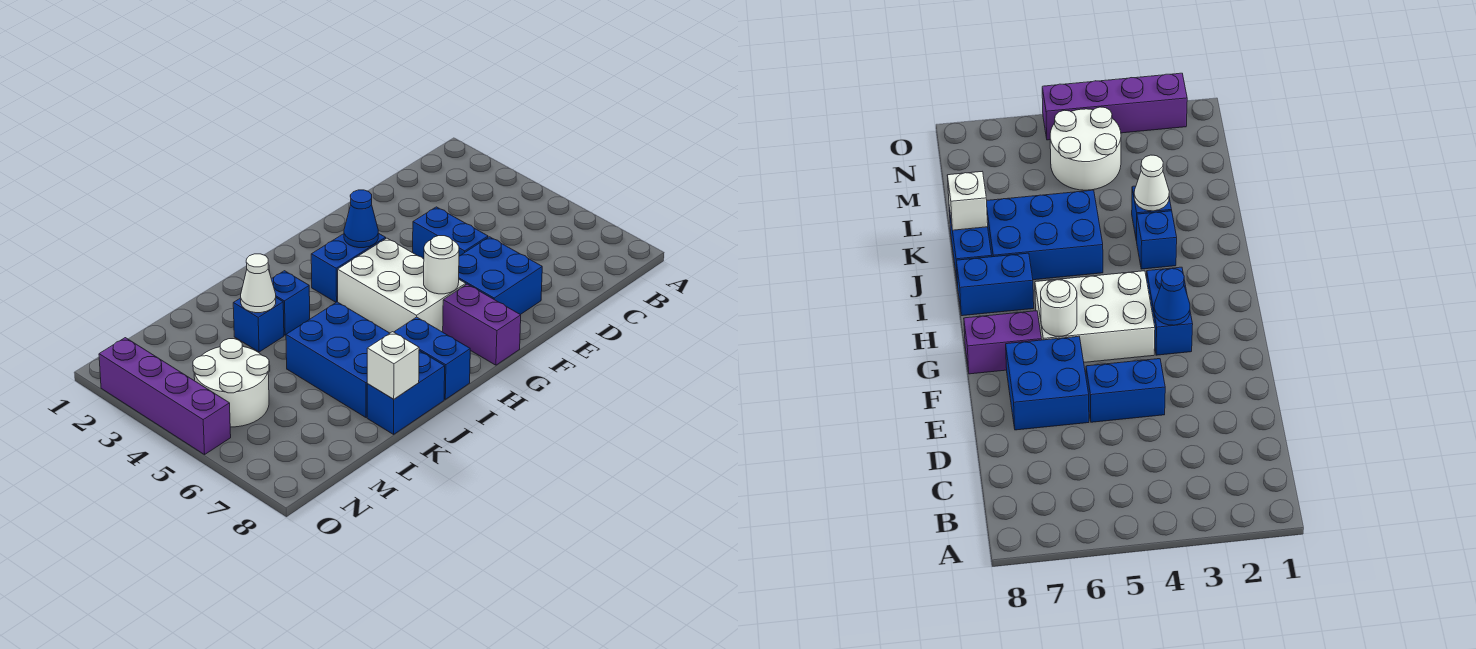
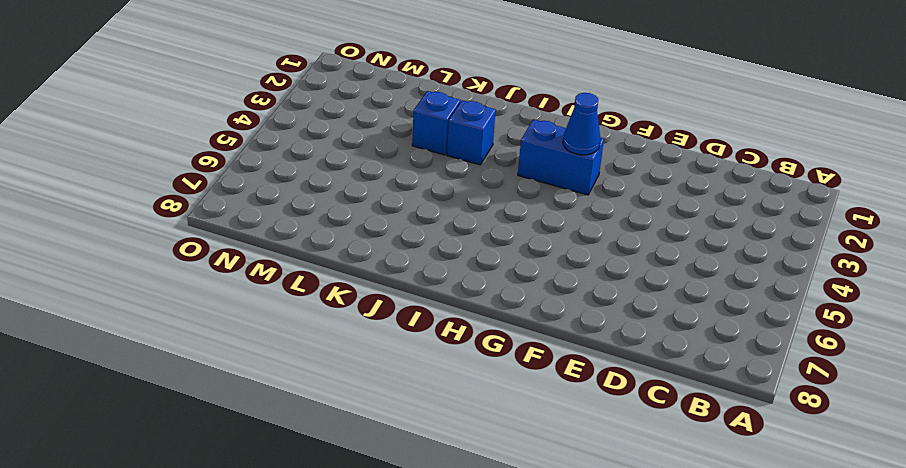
none -> blue 1x2 brick [413,207,488,259]
none -> blue 2x2 brick [459,237,542,315]
none -> white 2x3 brick [338,238,466,333]

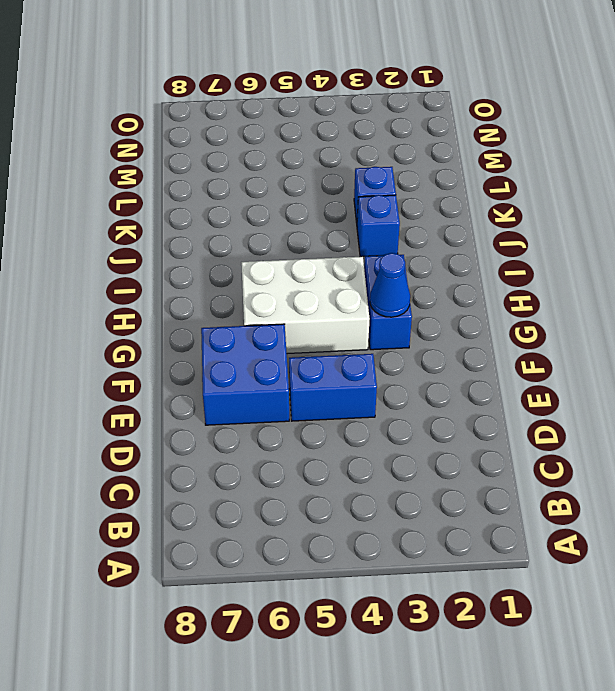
none -> purple 1x2 brick [443,284,521,365]
none -> blue 1x2 brick [394,317,470,399]
none -> blue 2x3 brick [286,302,390,418]

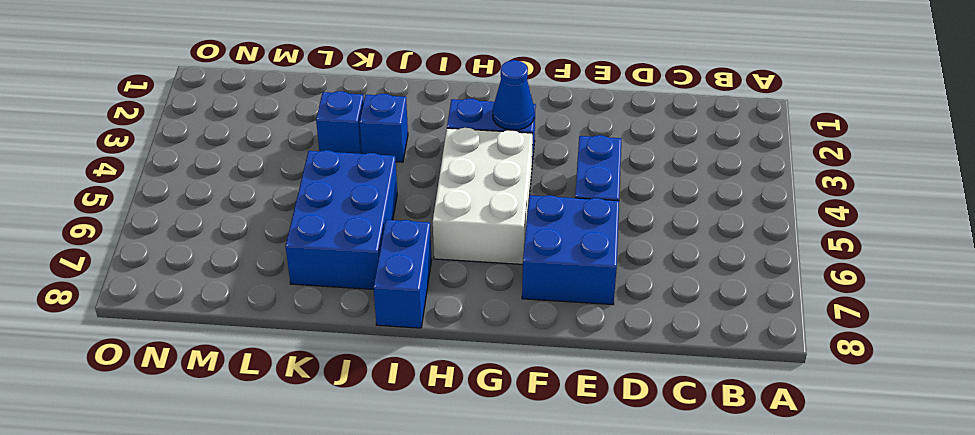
none -> purple 1x2 brick [443,284,521,365]
none -> blue 1x2 brick [367,351,445,434]
none -> white 2x2 round brick [193,339,269,427]

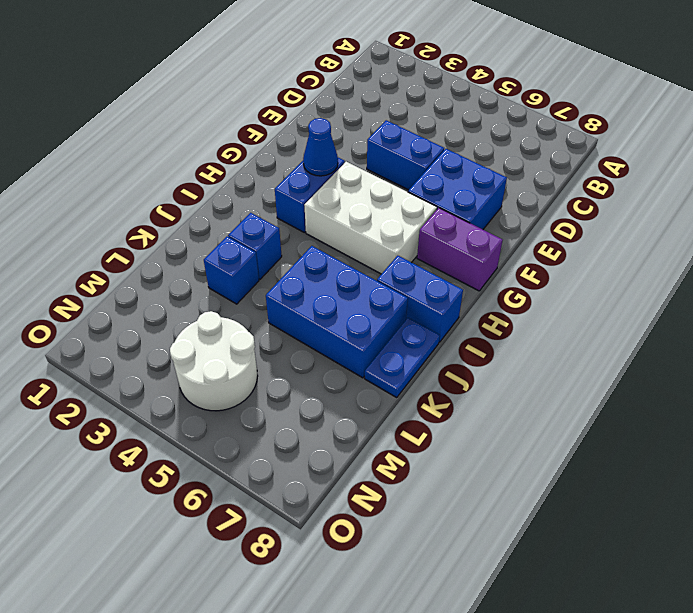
blue 1x2 plate [365,318,440,397] -> blue 1x2 brick [367,351,445,434]
none -> purple 1x4 brick [99,338,231,455]
none -> white 1x1 round brick [424,236,459,294]
none -> white 1x1 cone [241,254,276,313]

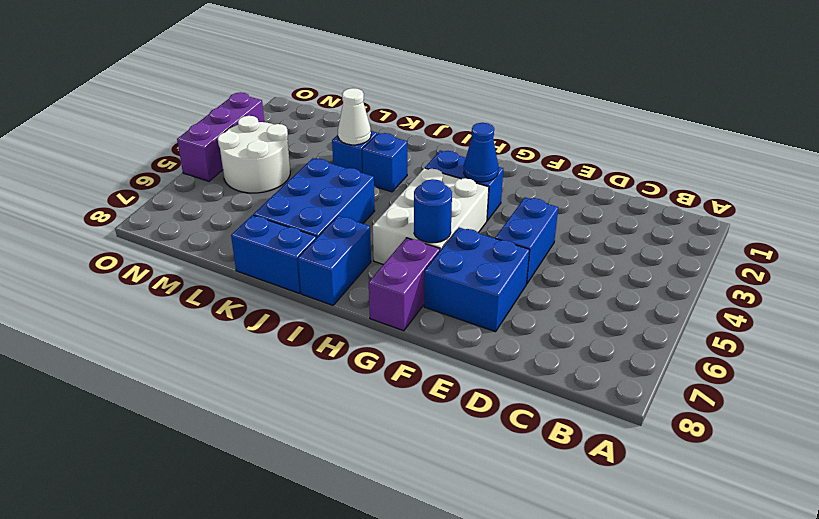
blue 1x1 round brick [414,179,452,243] -> white 1x1 round brick [424,236,459,294]
purple 1x3 brick [177,92,264,181] -> purple 1x4 brick [99,338,231,455]
none -> white 1x1 brick [367,332,419,399]

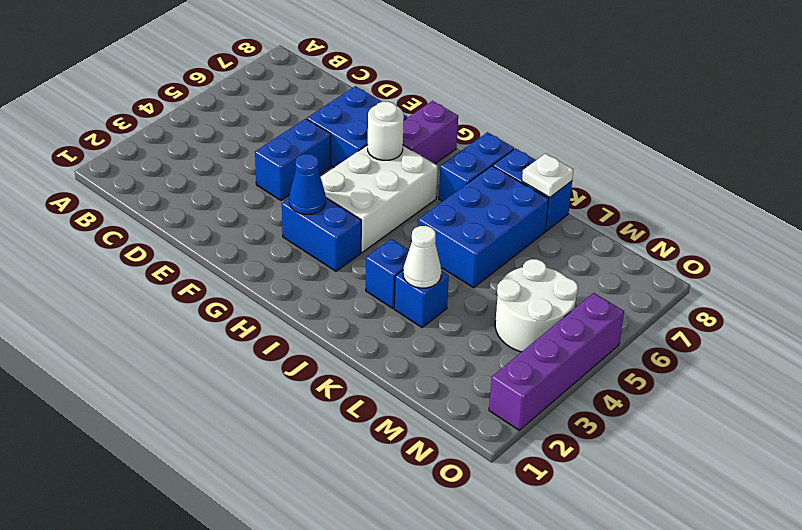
white 1x1 plate [522,154,573,198] -> white 1x1 brick [367,332,419,399]

